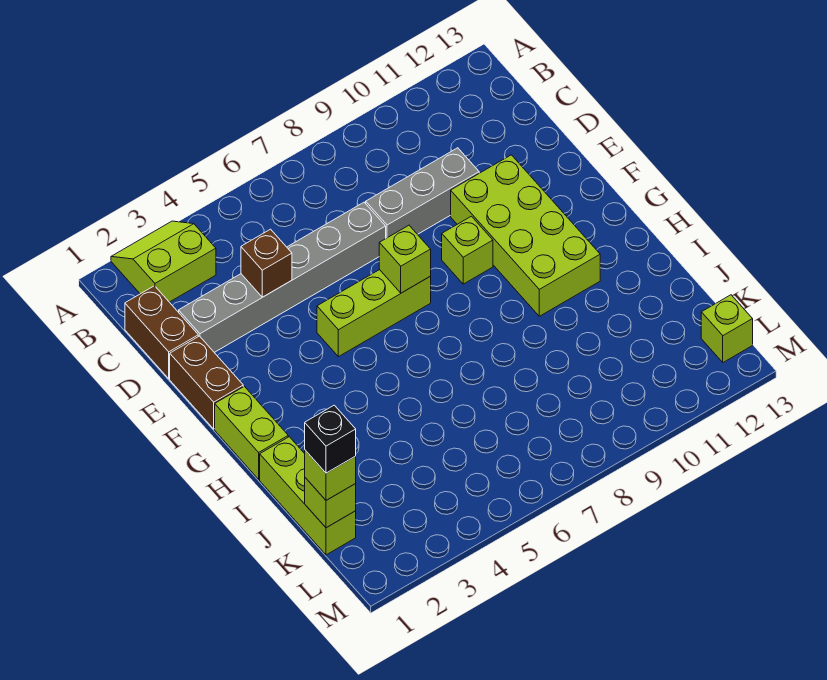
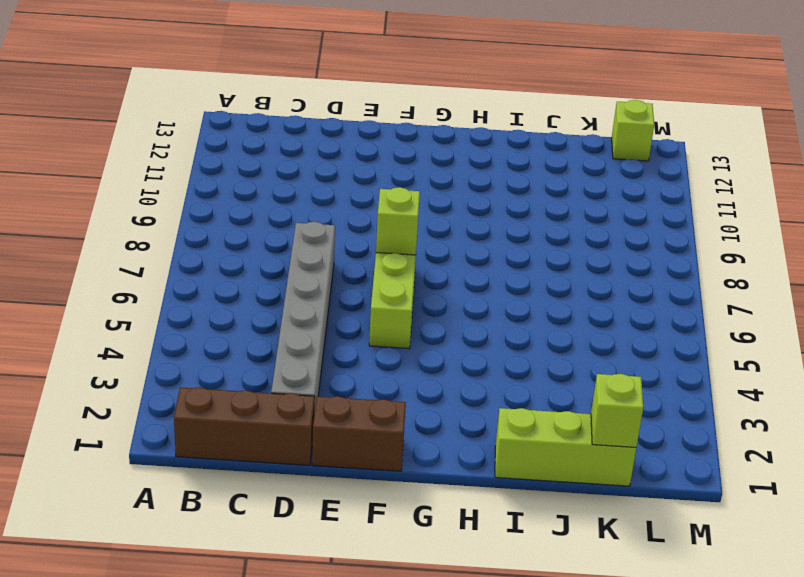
brown 1x3 brick [174,387,314,465] -> brown 1x2 brick [125,286,198,379]
none -> lime 2x2 slope [111,221,216,302]
none -> grey 1x3 brick [366,148,479,238]
none -> lime 2x4 brick [451,155,600,316]

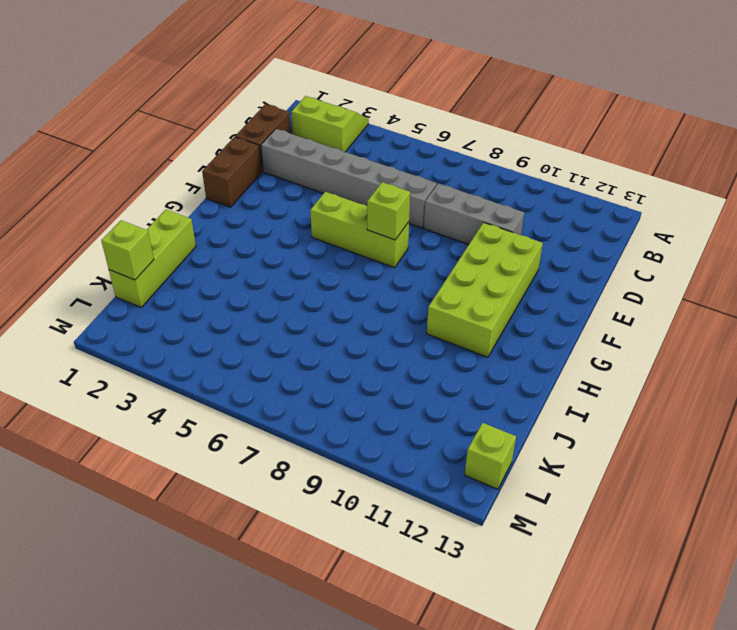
none -> lime 1x1 brick [442,216,493,284]
none -> lime 1x2 brick [215,386,288,479]
none -> brown 1x1 brick [241,229,292,297]

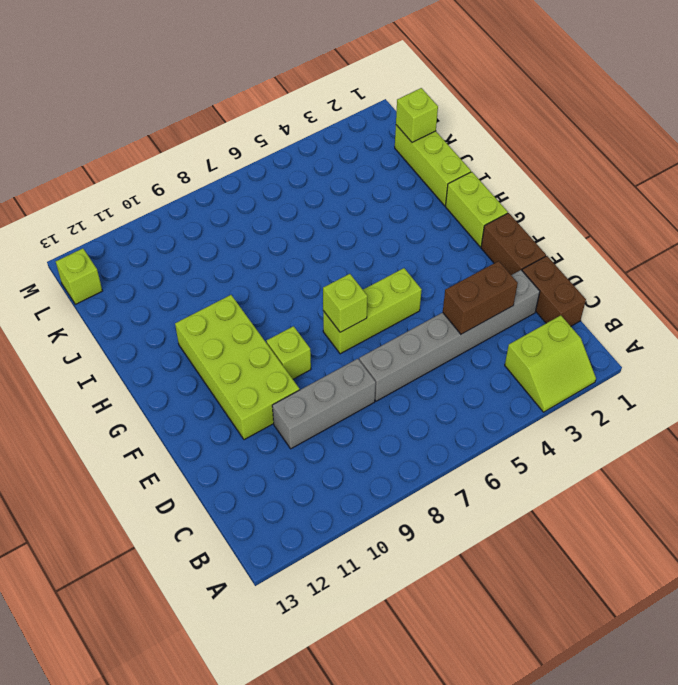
brown 1x2 brick [443,261,518,334] -> brown 1x1 brick [241,229,292,297]
none -> lime 1x1 brick [305,450,356,500]
none -> black 1x1 brick [305,405,356,473]

